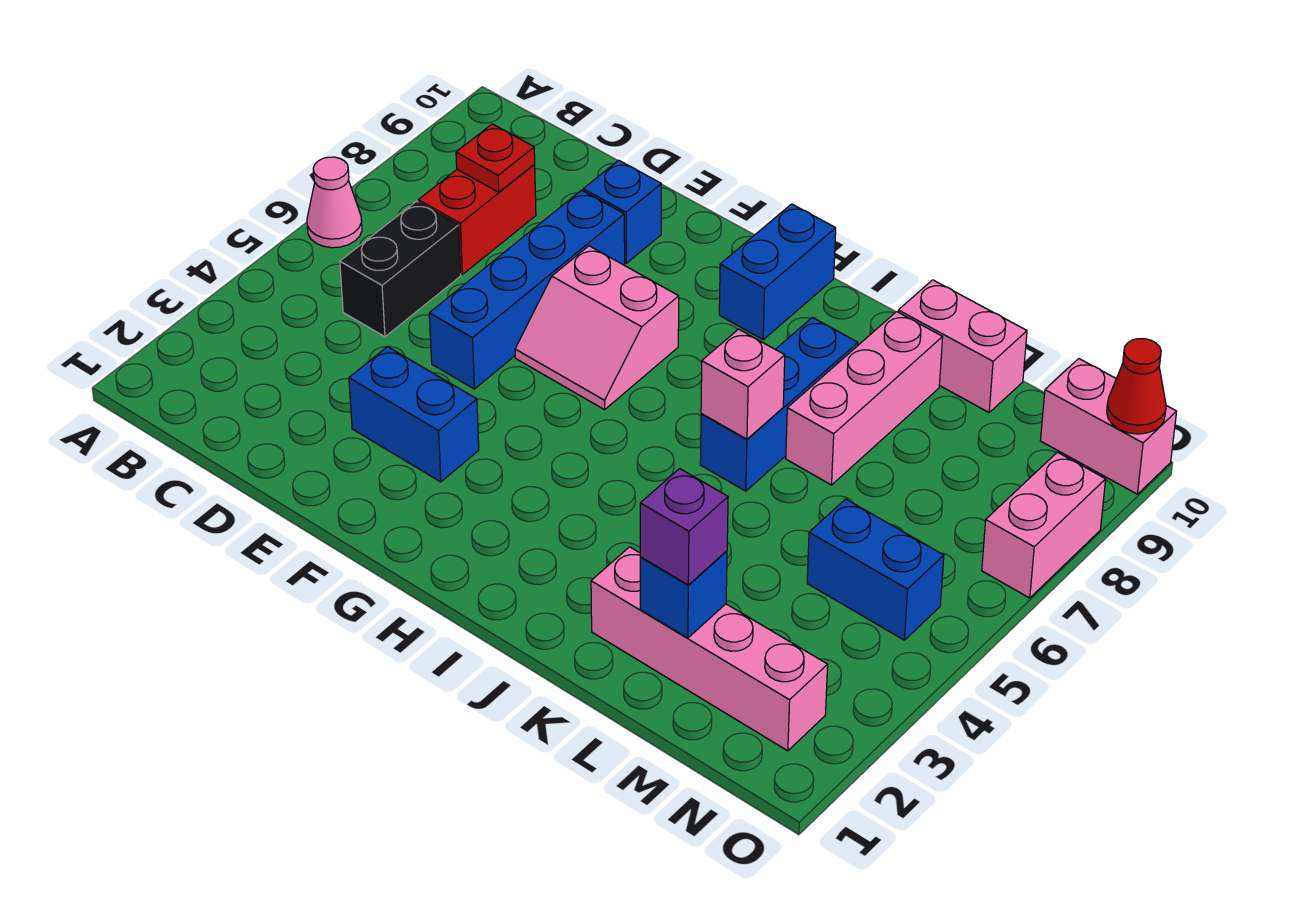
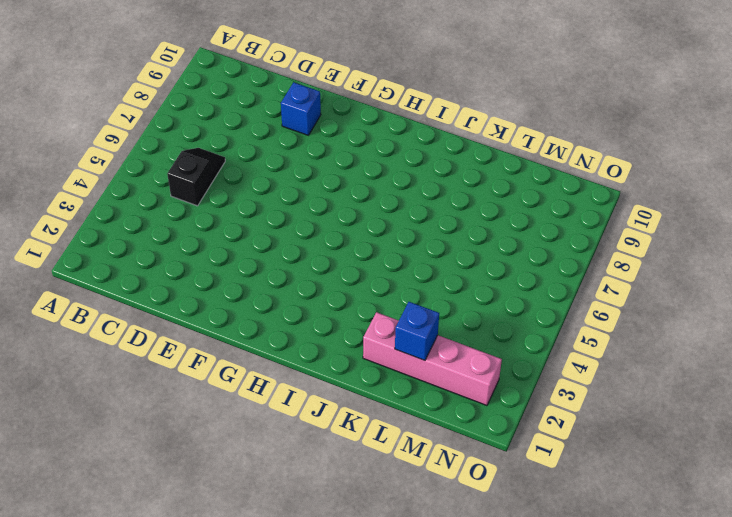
black 1x2 slope [167,148,225,206] -> black 1x2 brick [340,201,461,337]
none -> pink 1x1 cone [307,157,362,248]
none -> red 1x2 brick [418,165,536,274]
none -> blue 1x2 brick [349,347,479,482]

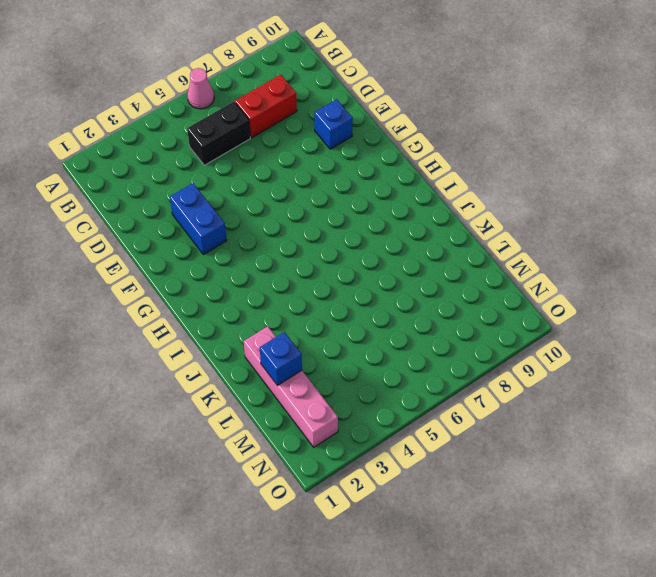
none -> blue 1x4 brick [429,190,625,389]
none -> pink 2x2 slope [515,246,679,410]
none -> blue 1x2 brick [719,204,836,339]

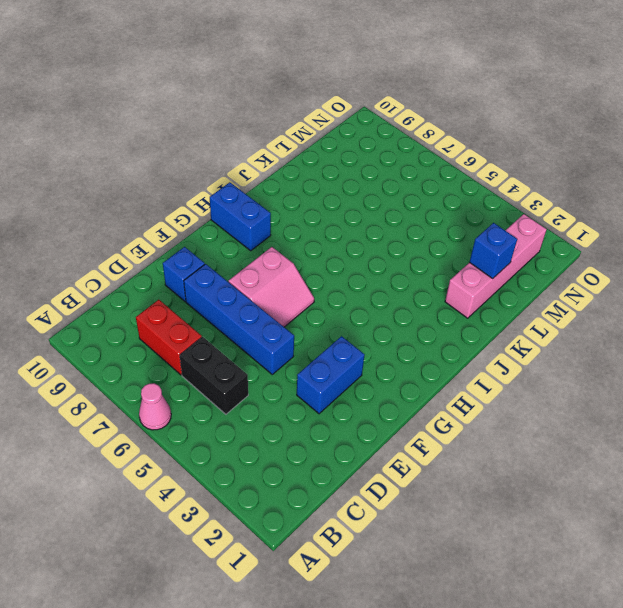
none -> blue 1x3 brick [700,317,858,491]
none -> pink 1x3 brick [786,312,943,485]
none -> pink 1x2 brick [898,280,1027,412]

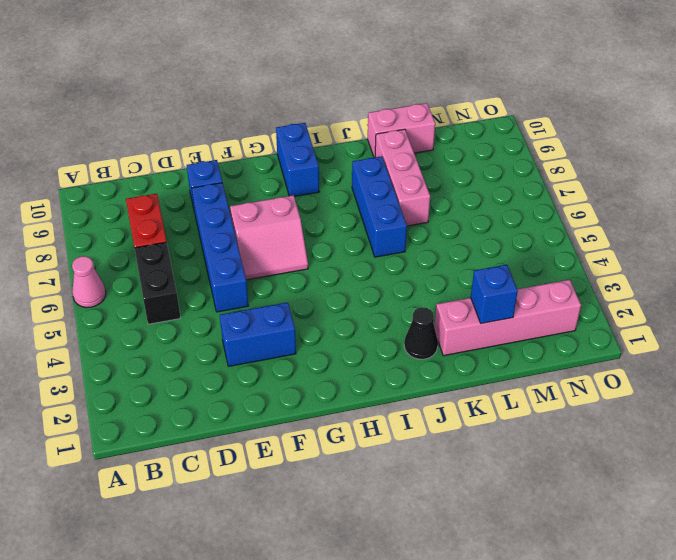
black 1x1 cone [404,307,438,359] -> none
none -> blue 1x2 brick [807,499,944,640]
none -> pink 1x2 brick [1040,359,1177,494]
none -> pink 1x2 brick [982,452,1106,598]

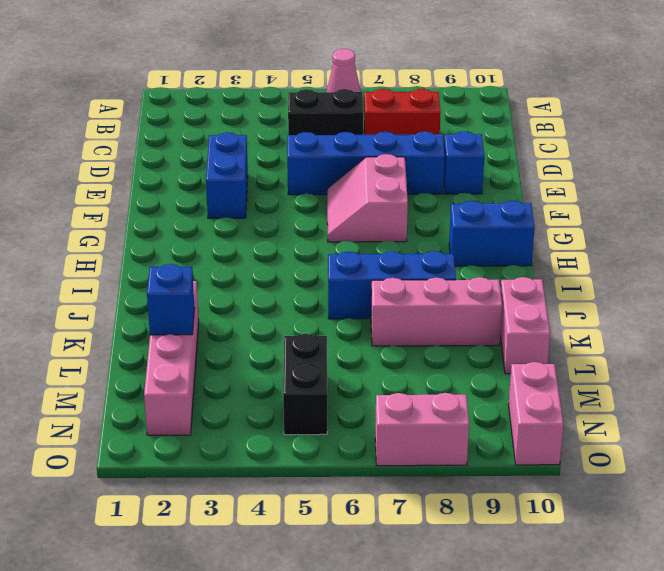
black 1x2 brick [283,334,327,435] -> blue 1x2 brick [807,499,944,640]
none -> red 1x1 plate [456,124,535,192]
none -> pink 1x1 brick [701,329,785,439]
none -> red 1x1 cone [1107,339,1166,434]

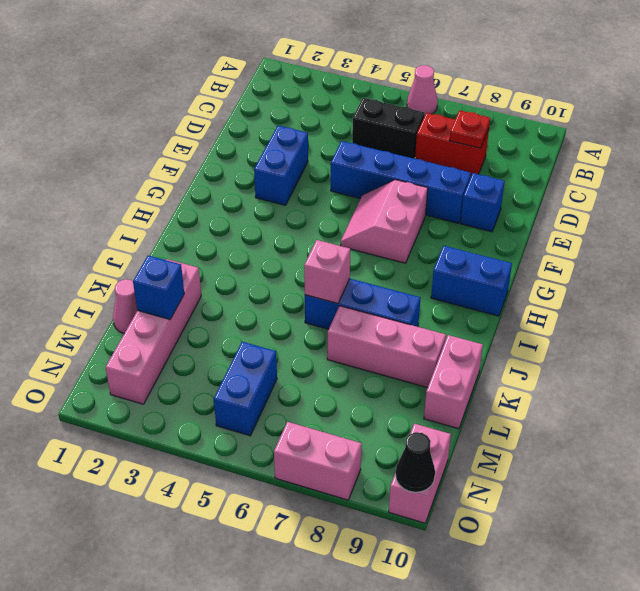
pink 1x1 cone [113,279,137,334] -> none
black 1x1 cone [396,432,435,492] -> red 1x1 cone [1107,339,1166,434]
none -> purple 1x1 brick [640,469,728,585]

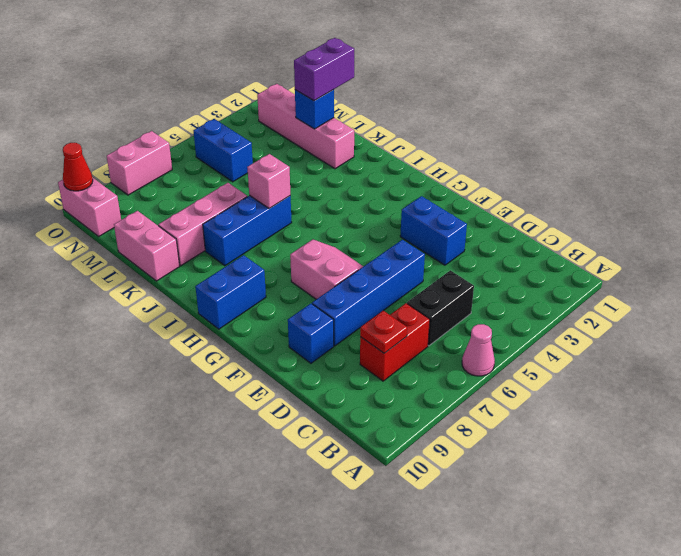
purple 1x2 brick [294,38,354,101] -> purple 1x1 brick [640,469,728,585]

